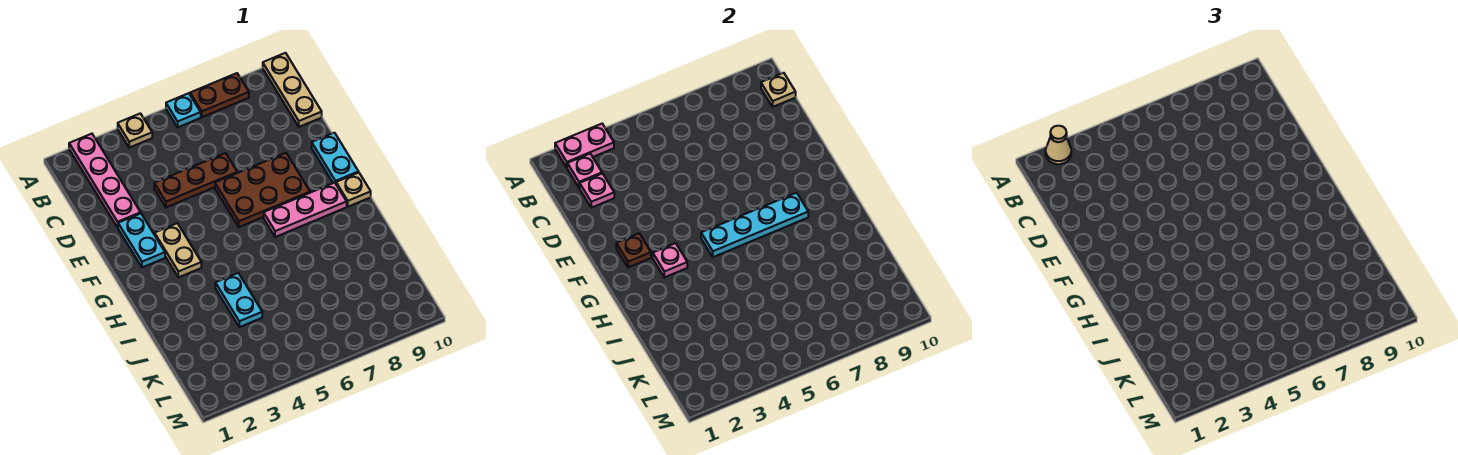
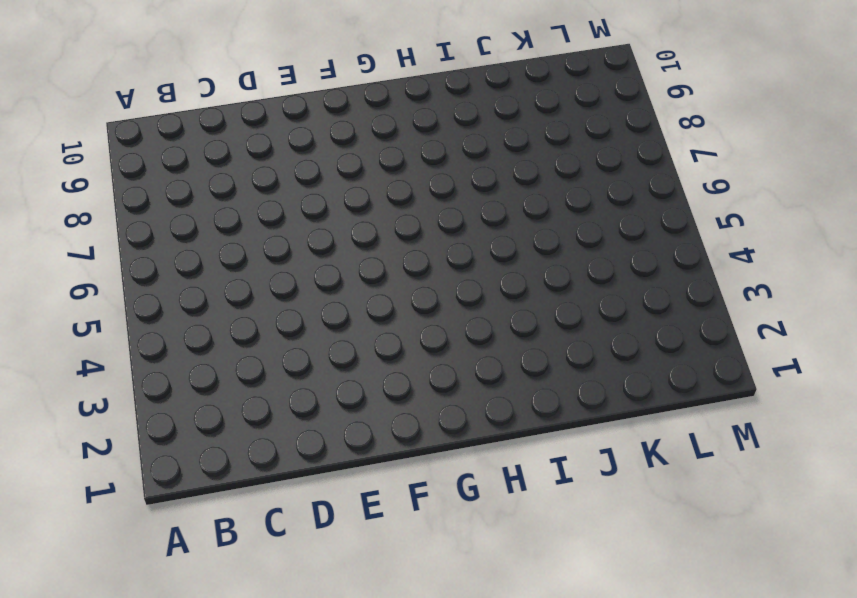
none -> pink 1x4 plate [69,134,141,227]
none -> tan 1x1 plate [118,113,152,148]
none -> cyan 1x1 plate [166,93,201,127]

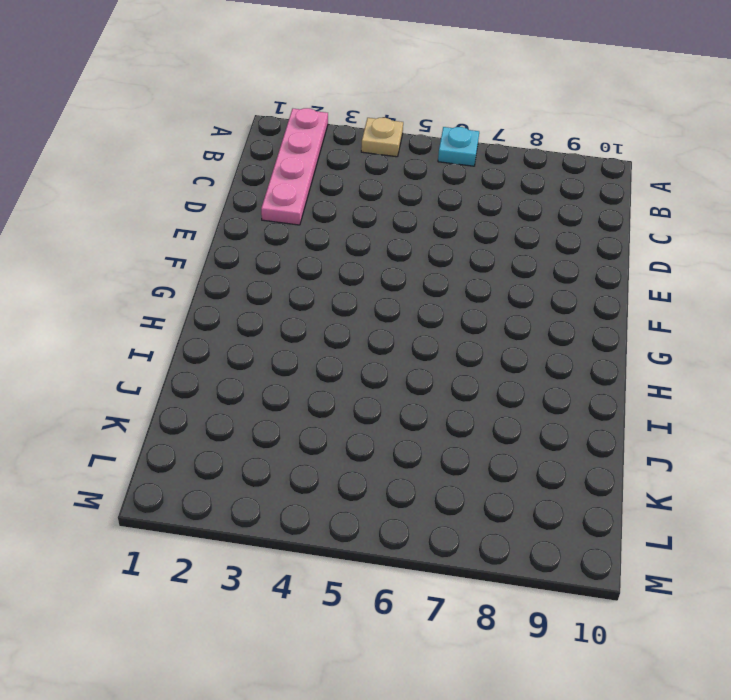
none -> brown 1x2 plate [190,73,249,117]
none -> tan 1x3 plate [263,53,322,127]
none -> brown 1x3 plate [154,153,237,207]

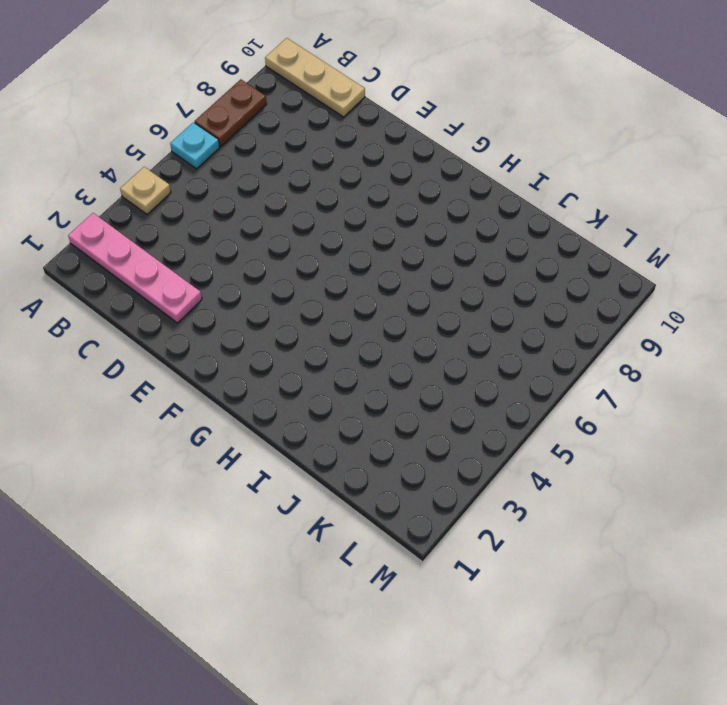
none -> brown 1x3 plate [154,153,237,207]
none -> cyan 1x2 plate [118,213,165,267]
none -> brown 2x3 plate [215,153,310,227]

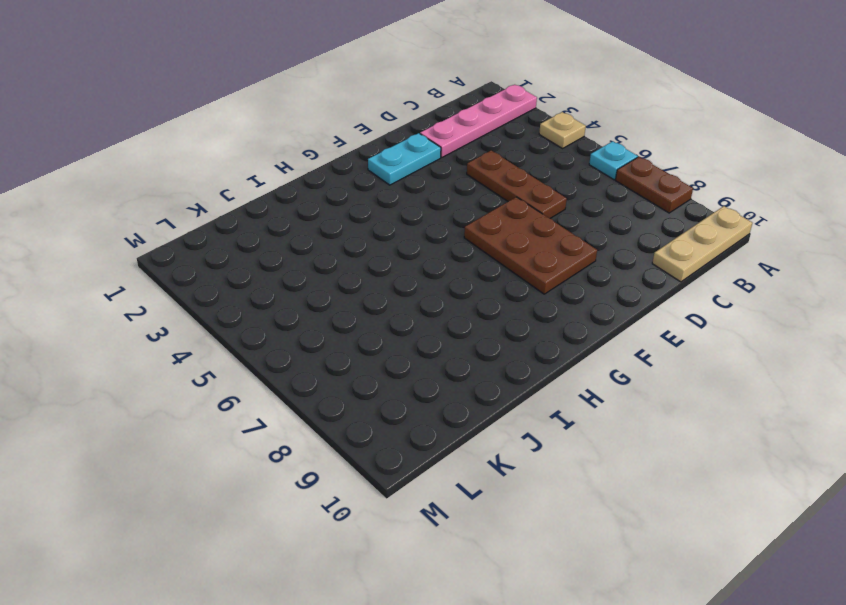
none -> cyan 1x2 plate [312,133,359,183]
none -> tan 1x2 plate [155,223,201,277]
none -> pink 1x3 plate [264,183,347,237]

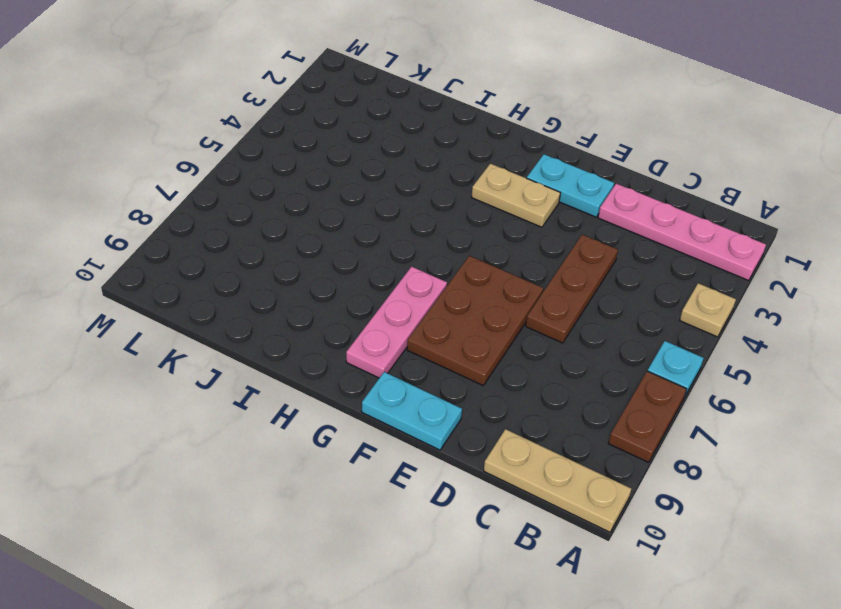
none -> tan 1x1 plate [336,173,371,207]
none -> cyan 1x2 plate [215,273,262,327]
none -> pink 1x2 plate [555,124,614,167]

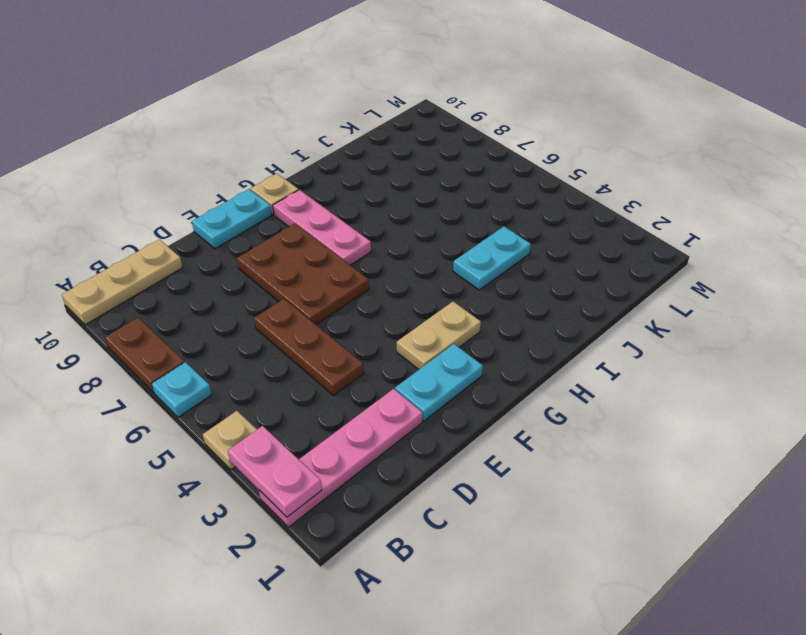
none -> pink 1x1 plate [567,154,602,188]
none -> tan 1x1 plate [761,73,796,107]
none -> pink 1x1 plate [580,174,614,208]

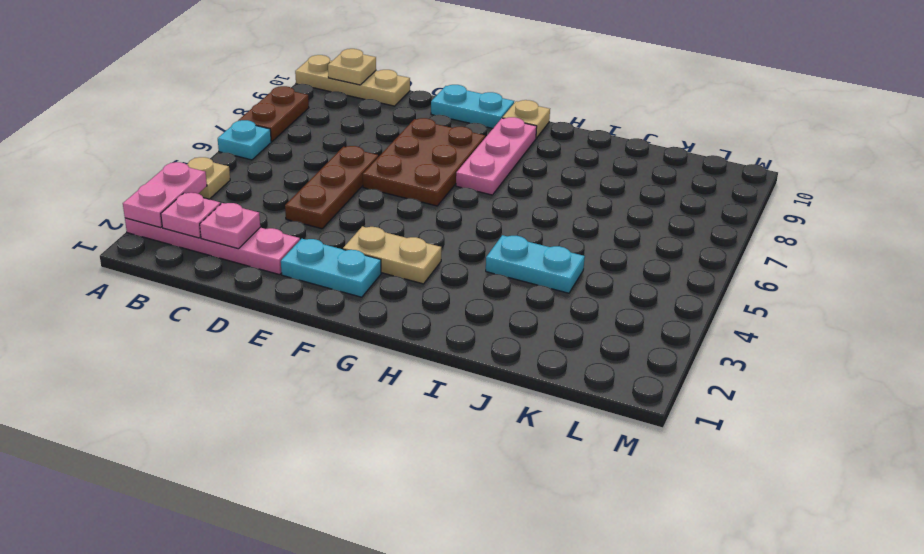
none -> brown 1x1 plate [616,234,651,267]
none -> pink 1x1 plate [653,243,687,277]
none -> cyan 1x4 plate [701,193,808,257]

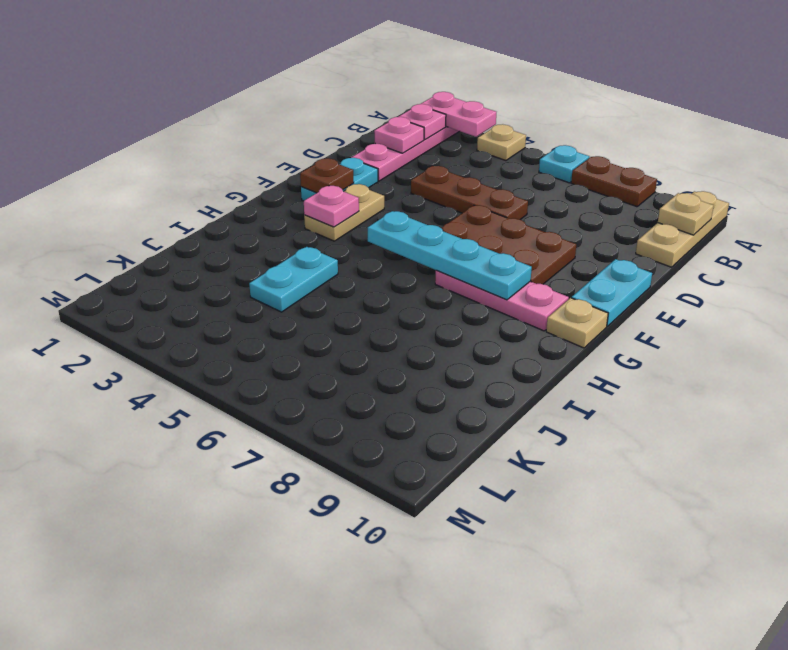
none -> tan 1x1 cone [1046,126,1071,164]

